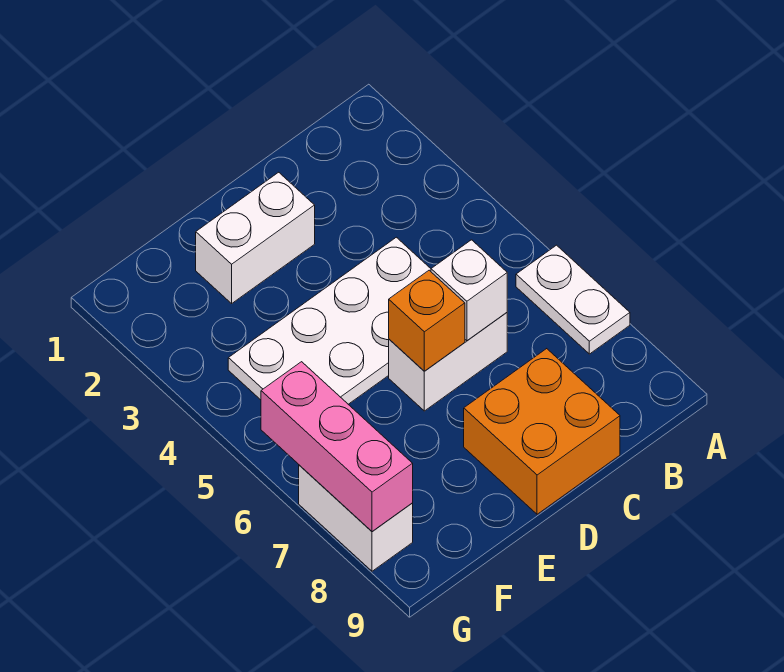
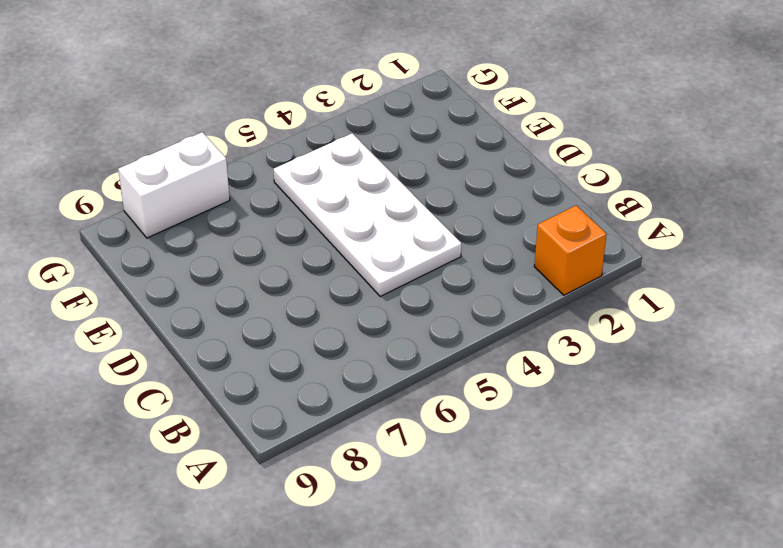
orange 1x1 brick [534,205,607,295] -> orange 1x1 brick moved to [389,270,465,371]
none -> white 1x2 plate [516,245,630,354]
none -> white 1x2 brick [389,313,507,411]

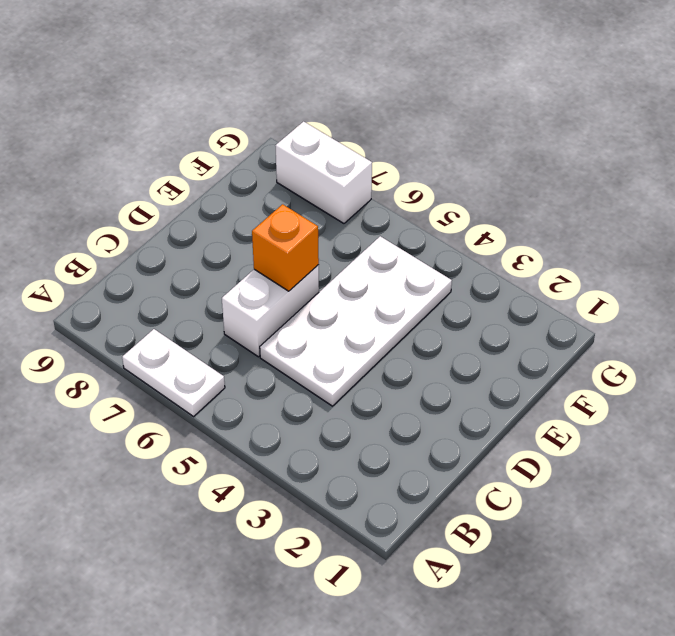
none -> orange 2x2 brick [464,349,620,514]
none -> white 1x2 brick [196,172,315,303]

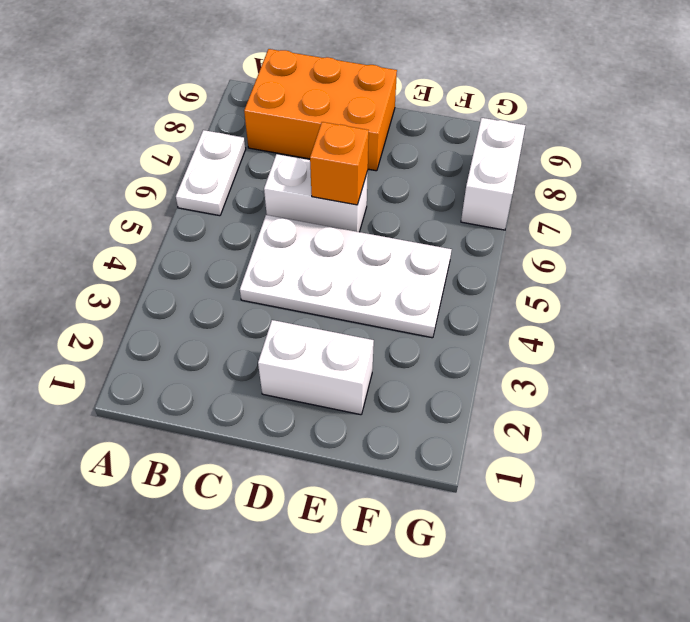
orange 2x3 brick [244,49,397,171] -> orange 2x2 brick [464,349,620,514]
none -> white 1x1 brick [431,240,507,341]
none -> pink 1x3 brick [261,362,413,532]

